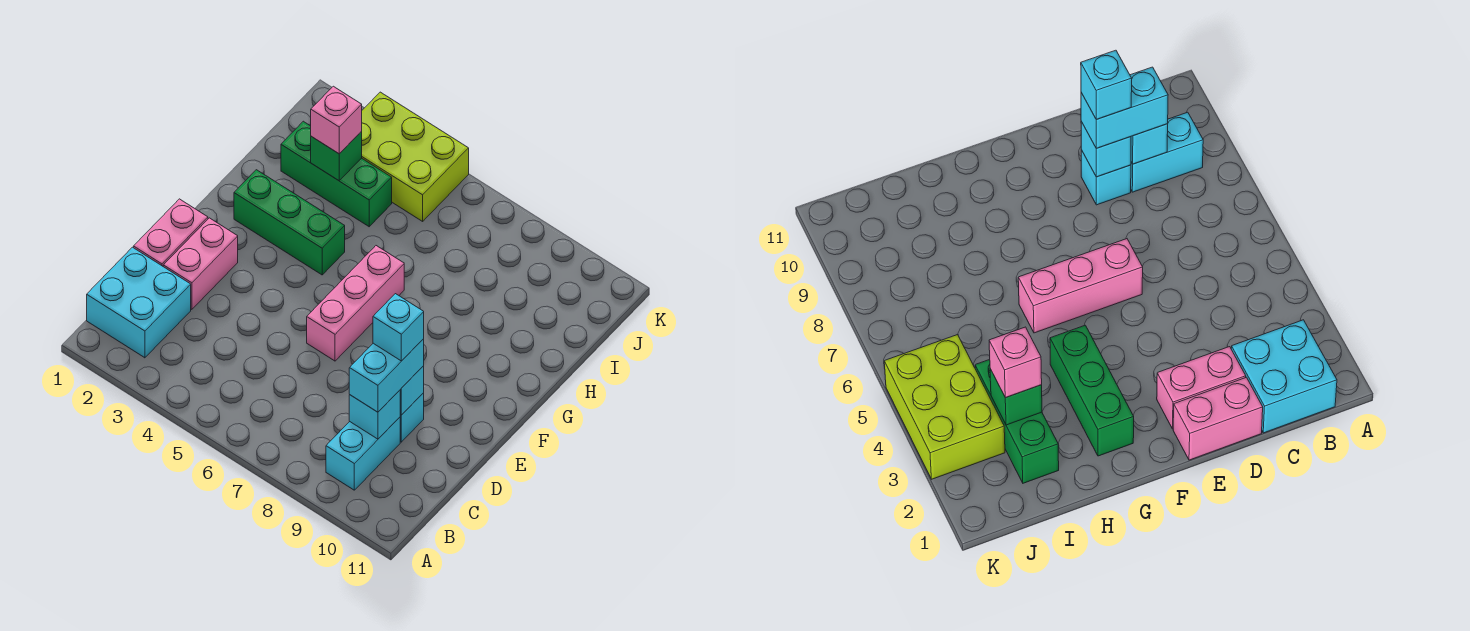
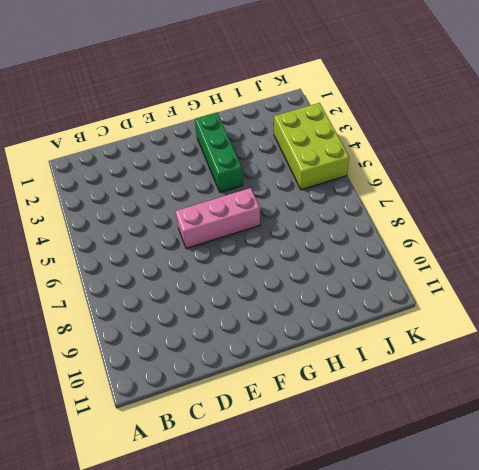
none -> cyan 2x2 brick [87,247,191,358]
none -> cyan 1x2 brick [326,417,400,490]
none -> pink 1x2 brick [134,199,208,266]

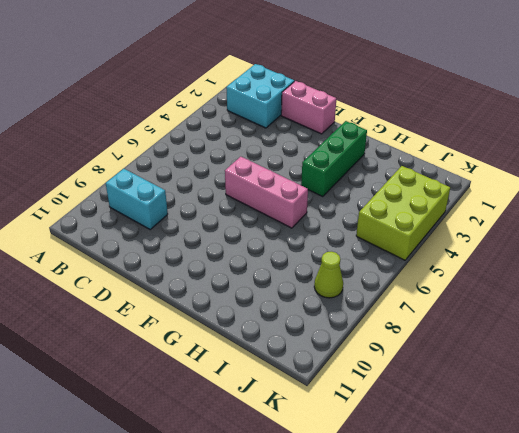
lime 1x1 cone [314,252,343,298] -> none
none -> pink 1x2 brick [163,218,238,309]
none -> cyan 1x1 brick [400,393,424,442]
none -> green 1x3 brick [281,121,392,227]

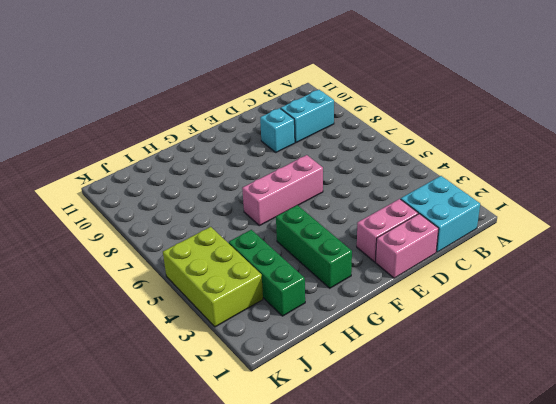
none -> cyan 1x1 brick [349,390,400,439]
none -> cyan 1x1 brick [400,366,424,415]
none -> green 1x1 brick [311,131,362,181]

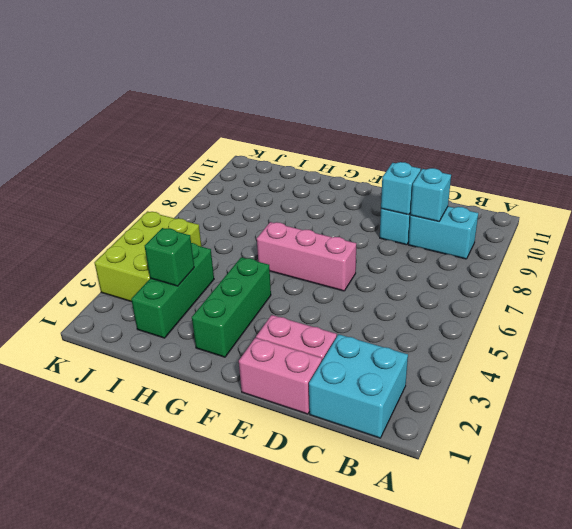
none -> cyan 1x2 brick [349,339,424,412]
none -> pink 1x1 brick [311,86,362,154]
none -> cyan 1x1 brick [373,294,424,361]

